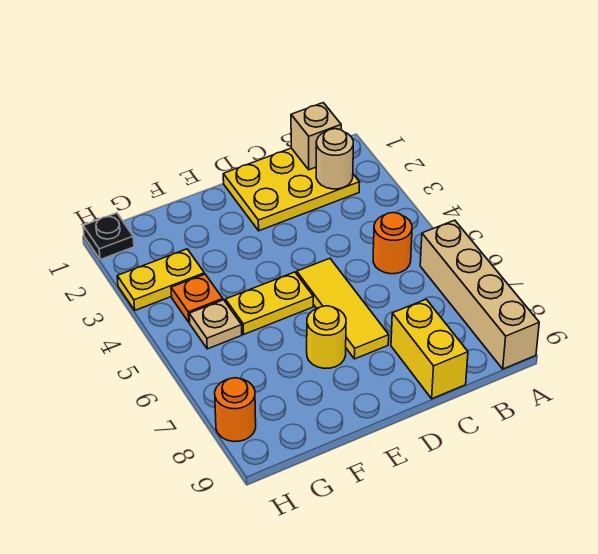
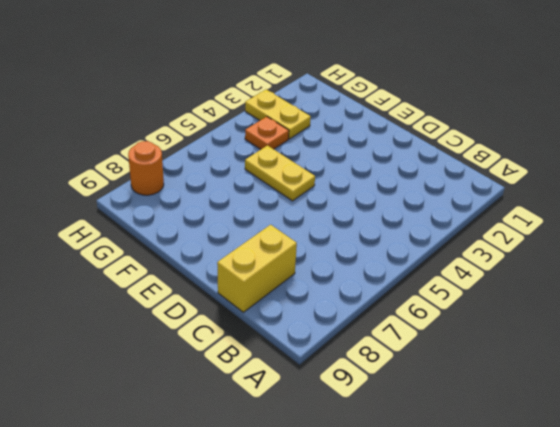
none -> tan 1x4 brick [420,220,539,369]
none -> yellow 2x3 plate [223,148,360,231]
none -> orange 1x1 round brick [373,213,412,274]

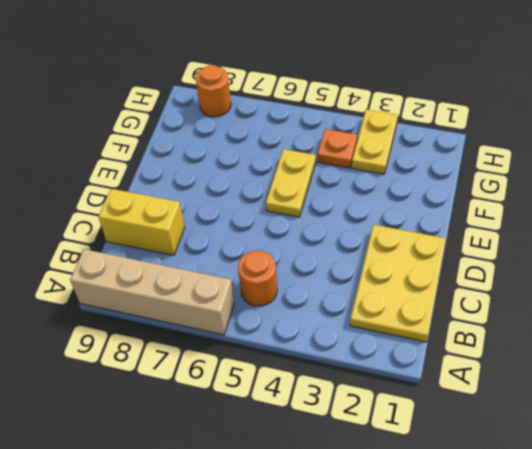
none -> yellow 1x3 tile [297,258,389,359]
none -> yellow 1x1 round brick [307,306,346,368]
none -> tan 1x1 plate [189,300,242,349]

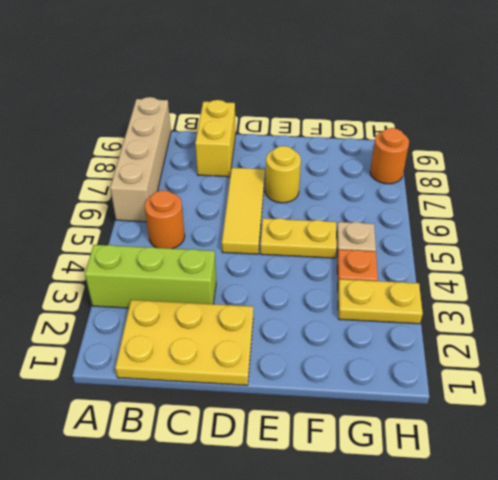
lime 1x3 brick [85,245,216,308] -> none
none -> black 1x1 plate [83,213,134,260]
none -> tan 1x1 brick [291,103,341,170]
none -> tan 1x1 round brick [316,129,353,189]

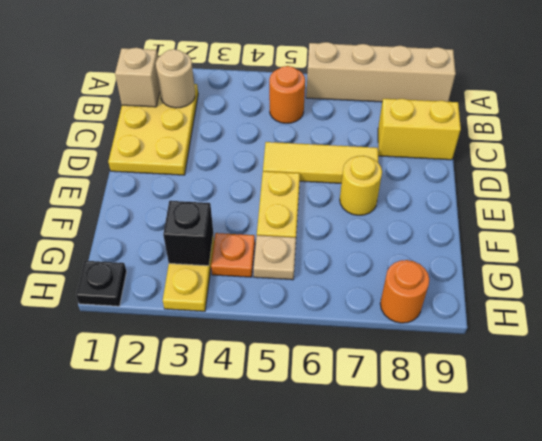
black 1x1 brick [163,201,213,266] -> none

